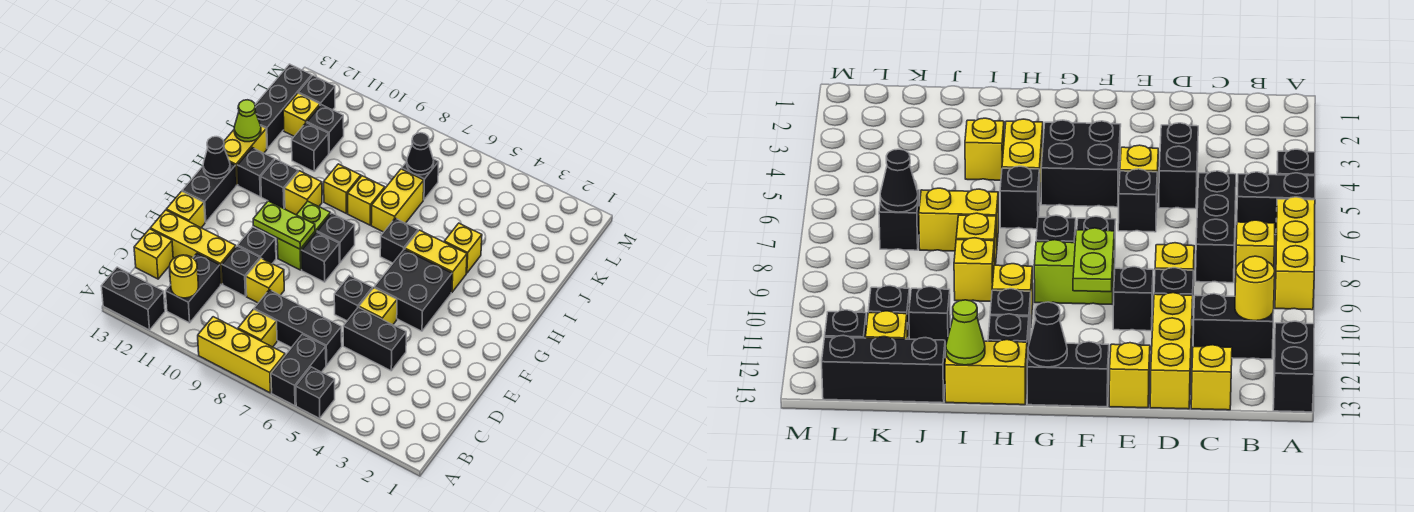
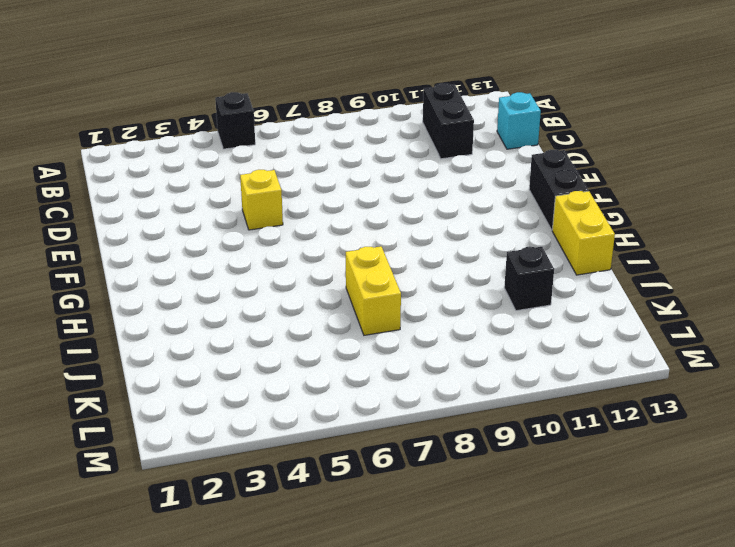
cyan 1x1 brick [497,92,541,149] -> yellow 1x1 brick [134,229,173,279]
none -> black 1x2 brick [271,334,326,406]
none -> yellow 1x3 brick [198,317,285,393]
none -> black 1x2 brick [101,267,165,330]
none -> yellow 1x1 brick [238,309,277,347]

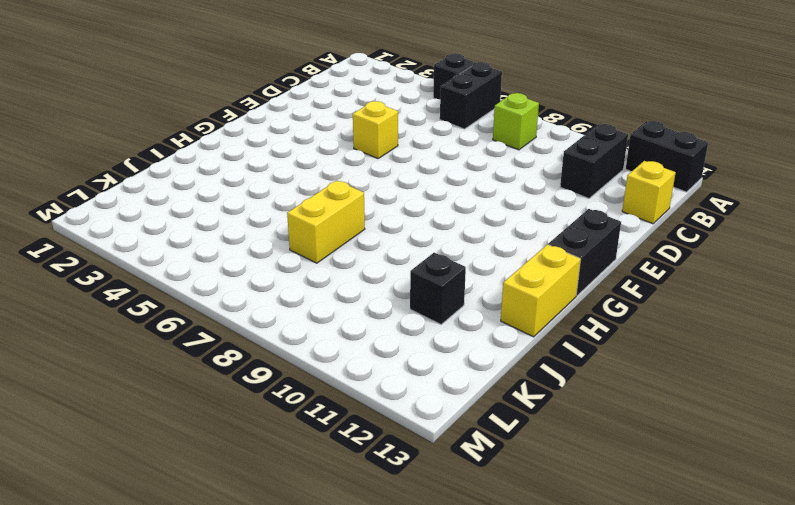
lime 1x1 brick [493,93,539,150] -> yellow 1x1 brick [238,309,277,347]
none -> yellow 1x3 brick [198,317,285,393]
none -> black 1x3 brick [254,290,342,365]
none -> black 1x2 brick [343,307,406,371]
none -> yellow 1x1 brick [246,258,284,303]

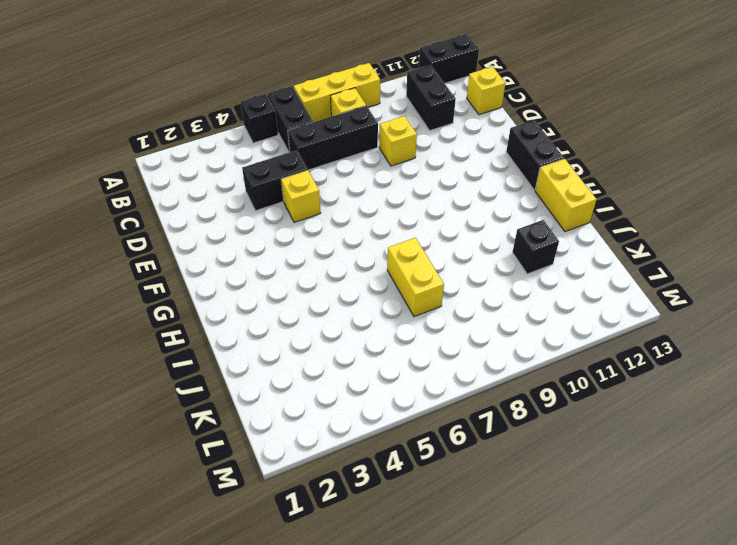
none -> black 1x1 brick [222,246,260,296]
none -> yellow 1x3 brick [150,210,236,284]
none -> black 1x1 brick [334,276,372,321]
none -> black 1x1 brick [238,227,276,263]

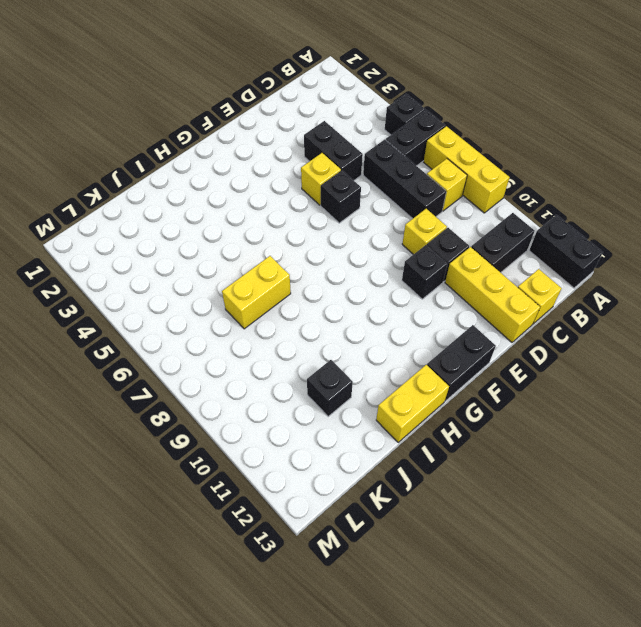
none -> yellow 1x1 brick [166,191,205,228]
none -> black 2x2 brick [374,249,452,331]
none -> black 1x1 brick [301,232,339,282]
none -> lime 1x2 brick [277,201,330,270]

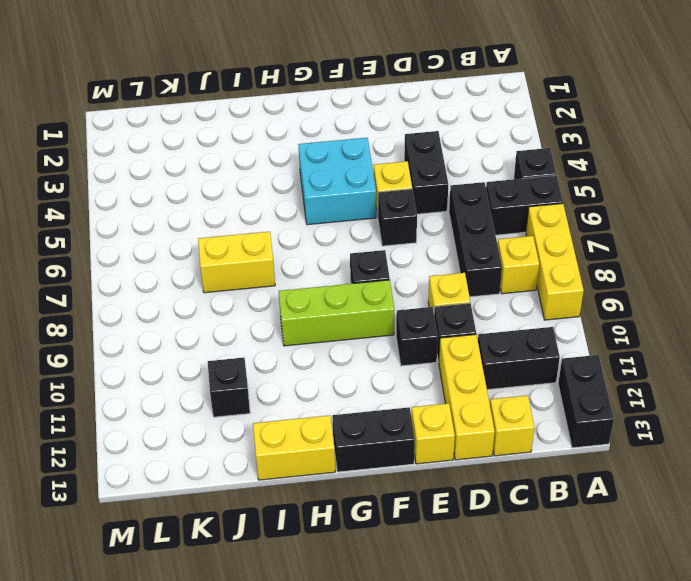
cyan 2x2 brick [298,138,376,225] -> black 2x2 brick [374,249,452,331]
lime 1x3 brick [279,280,394,346] -> lime 1x2 brick [277,201,330,270]
none -> black 1x1 brick [317,213,355,263]
none -> yellow 1x2 brick [405,230,467,292]
none -> black 1x1 brick [380,218,418,263]
none -> yellow 1x1 brick [285,171,322,215]

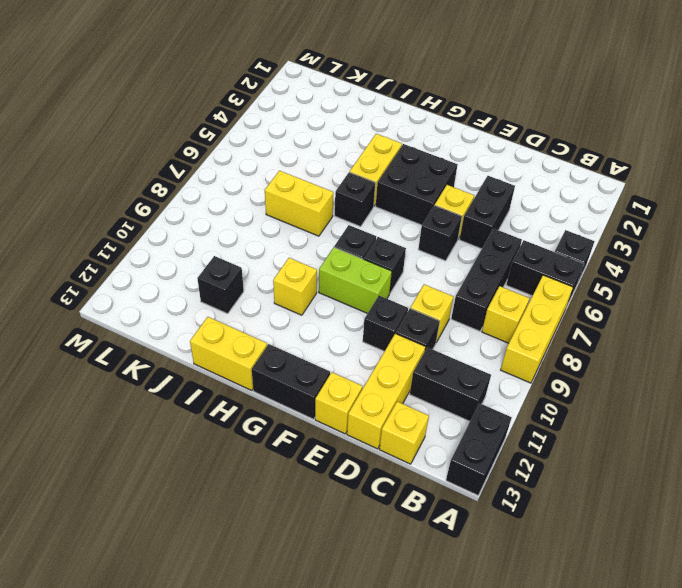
none -> black 1x1 brick [261,159,298,209]
none -> black 1x1 brick [237,148,274,197]
none -> yellow 1x1 brick [444,223,482,273]
none -> yellow 1x1 brick [348,176,385,225]

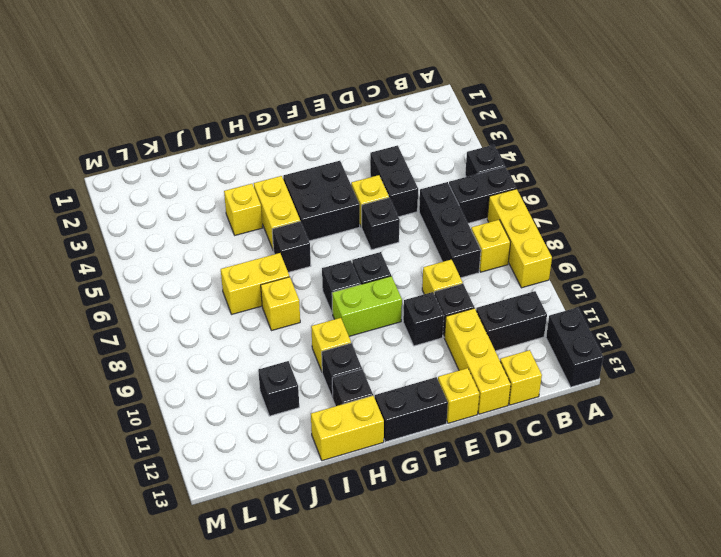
none -> yellow 1x1 brick [324,164,361,213]
none -> black 1x3 brick [255,64,312,149]
none -> black 1x1 brick [402,159,439,200]
none -> black 1x1 brick [307,105,344,153]

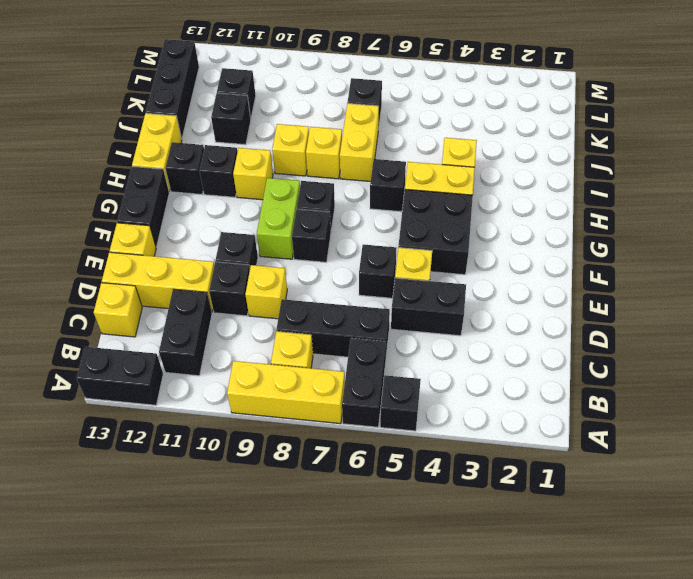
none -> yellow 1x1 brick [283,93,320,136]
none -> black 1x1 brick [298,76,335,110]
none -> yellow 1x1 round brick [170,255,198,298]
none -> lime 1x2 plate [253,201,315,249]

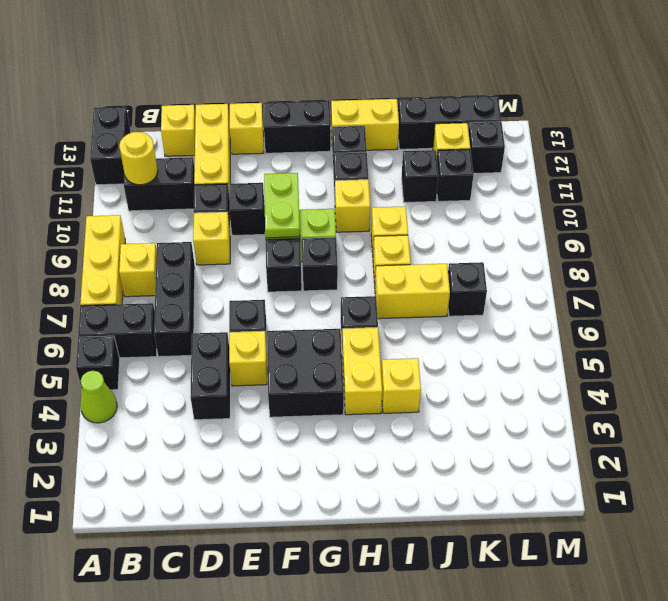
lime 1x1 cone [80,371,117,423] -> lime 1x1 cone moved to [234,100,261,142]
none -> black 1x1 cone [203,137,230,179]
none -> black 1x1 cone [407,133,434,175]

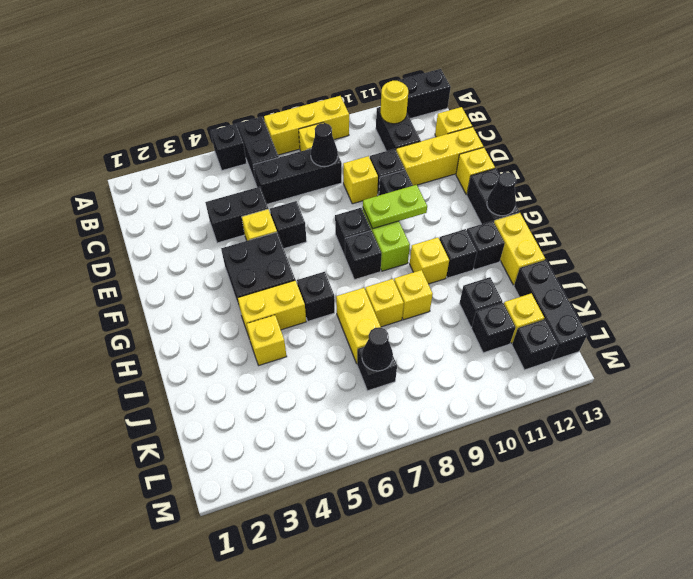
black 1x1 cone [311,123,338,167] -> none
none -> lime 1x1 cone [234,100,261,142]

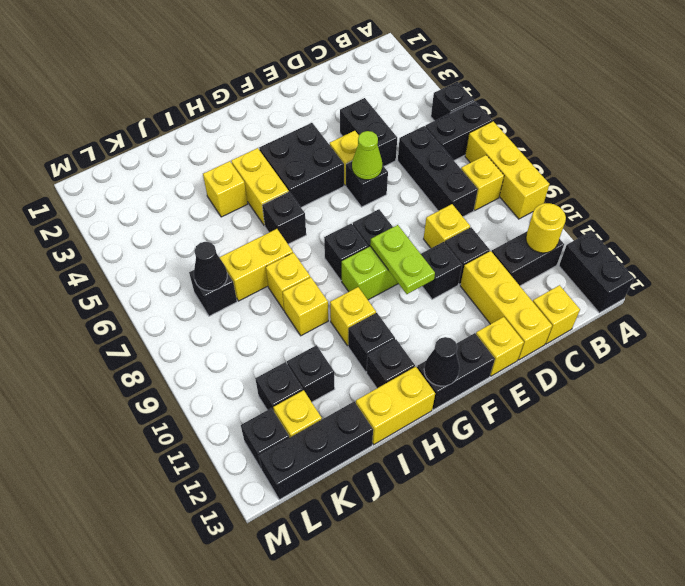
lime 1x1 cone [352,131,382,180] -> lime 1x1 cone moved to [234,100,261,142]

